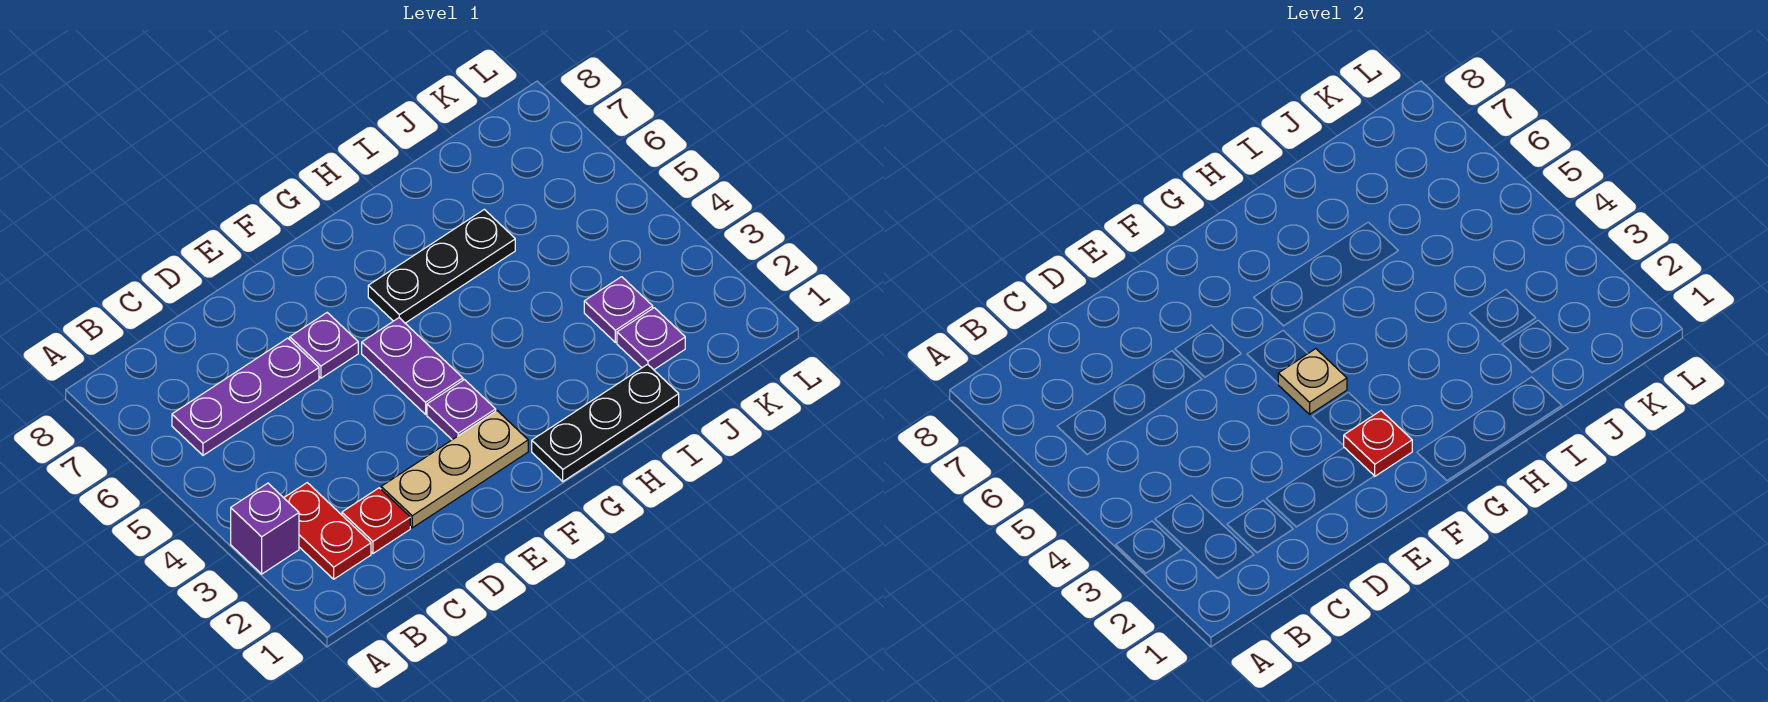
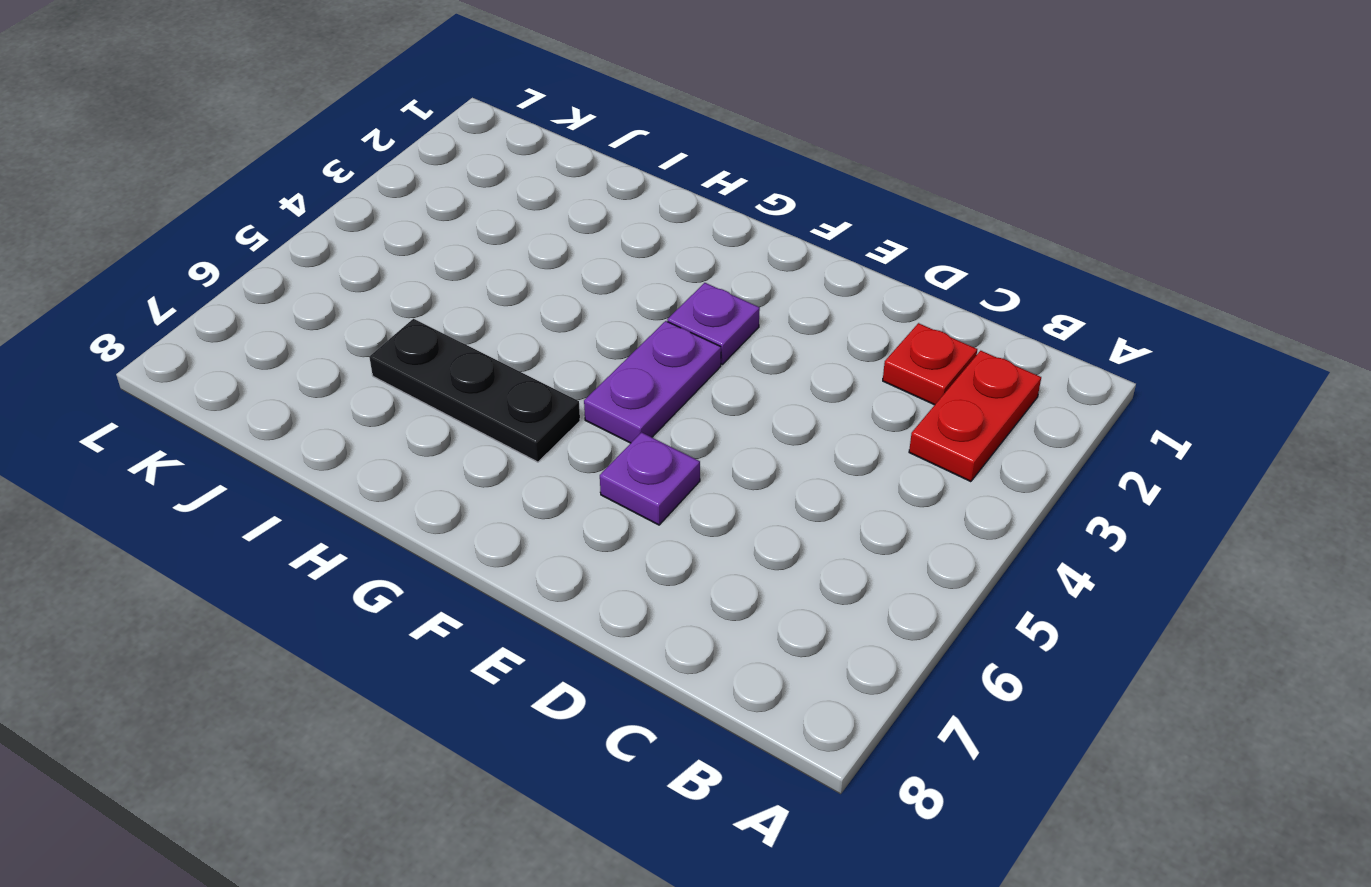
none -> purple 1x1 brick [231,483,299,574]
none -> purple 1x3 plate [172,338,319,455]
none -> tan 1x3 plate [381,411,528,528]

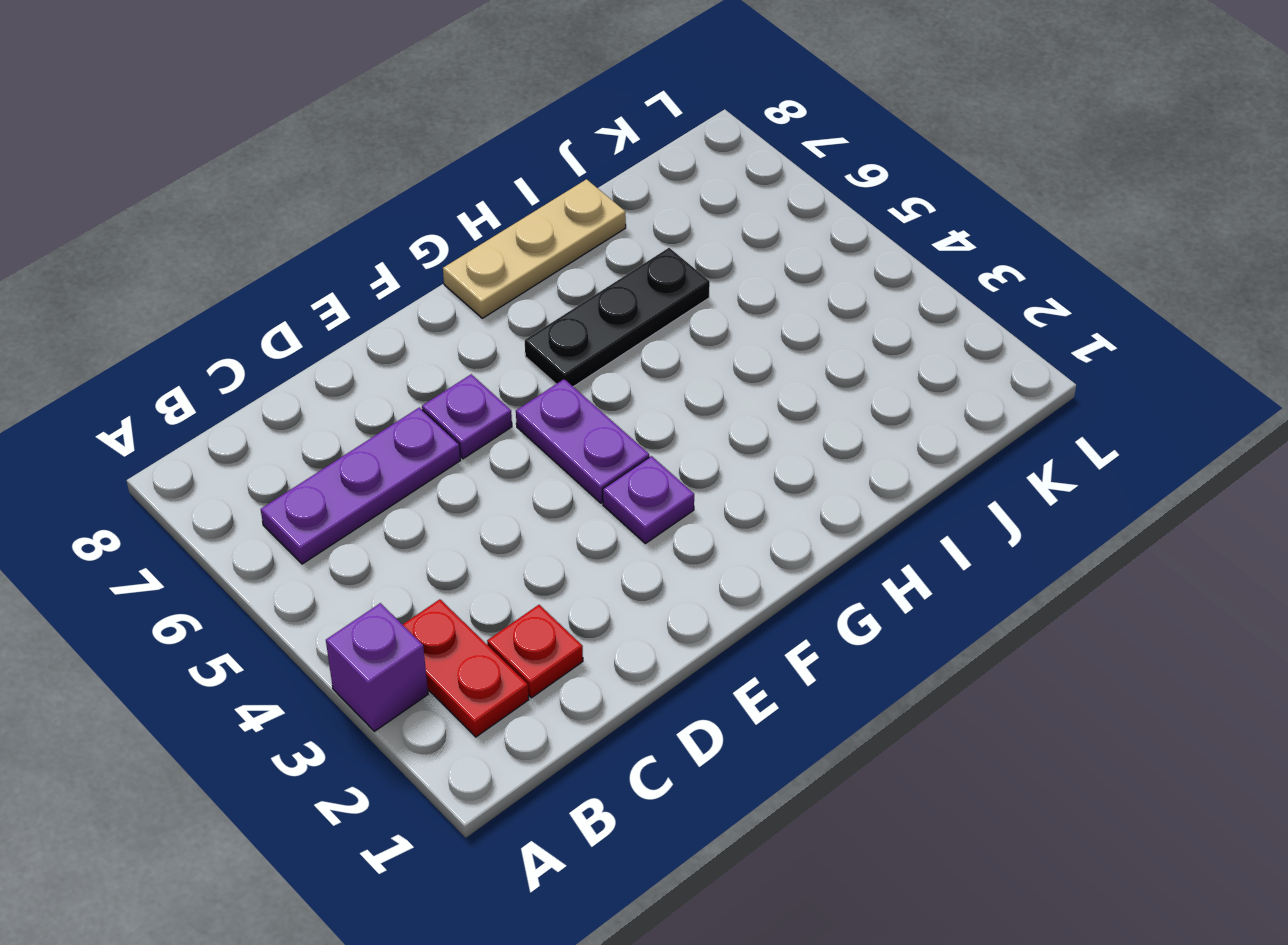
tan 1x3 plate [443,179,626,318] -> tan 1x3 plate moved to [381,411,528,528]
none -> black 1x3 plate [532,364,679,481]
none -> purple 1x1 plate [617,308,685,370]
none -> purple 1x1 plate [584,277,653,342]

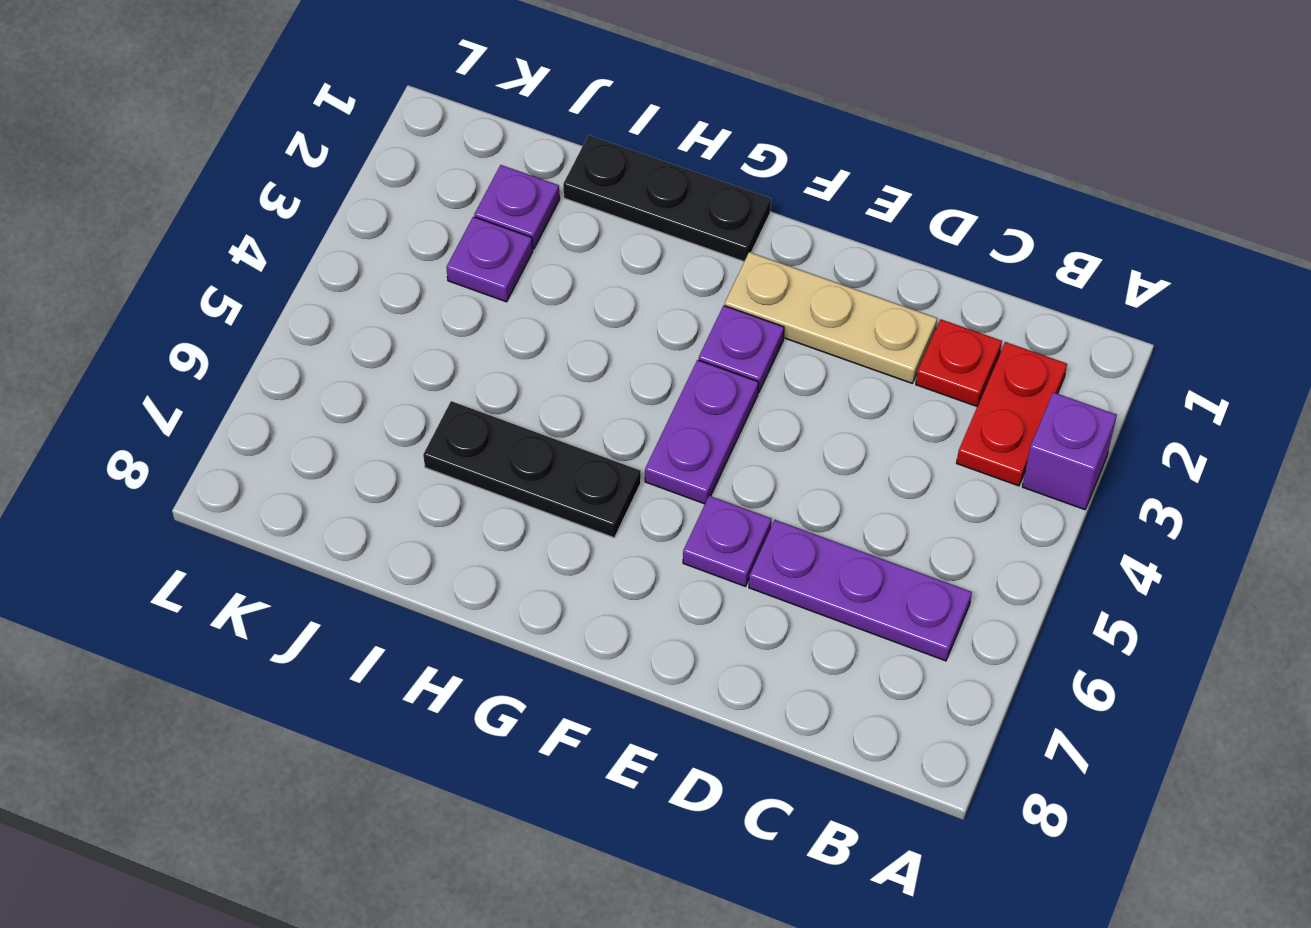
none -> red 1x1 plate [1344,411,1412,476]
none -> tan 1x1 plate [1278,349,1347,414]

